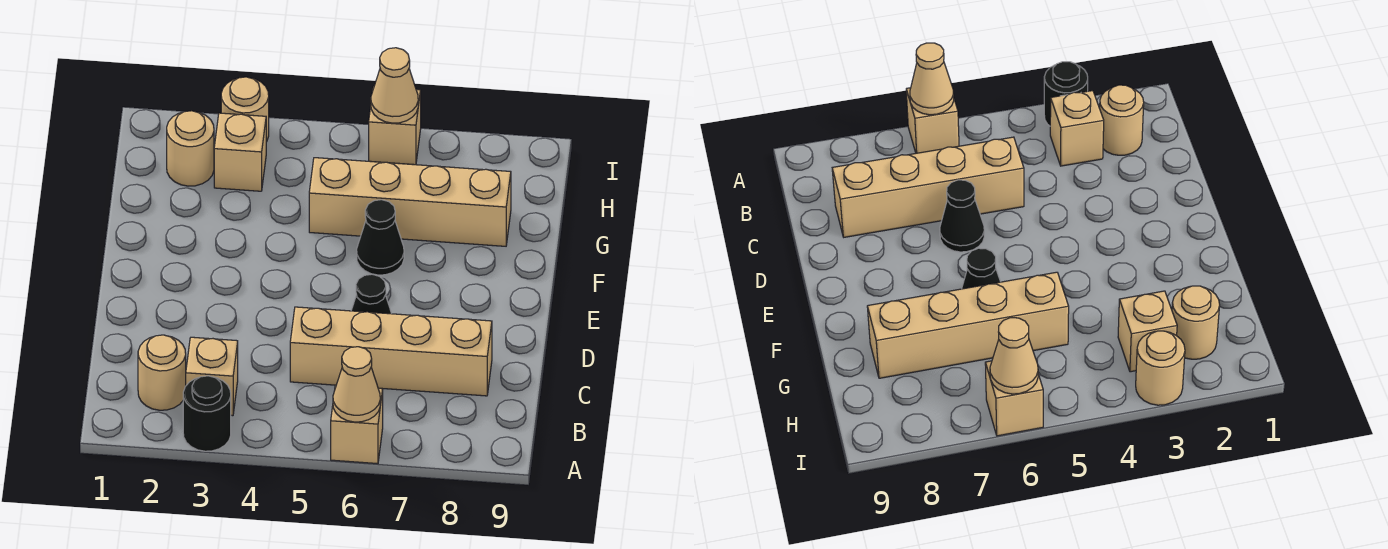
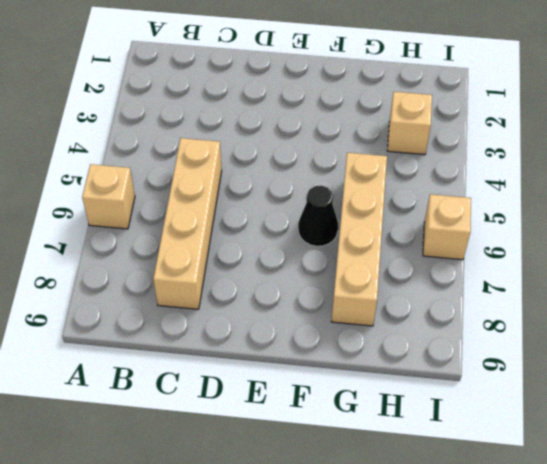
none -> black 1x1 round brick [183,376,231,451]
none -> tan 1x1 round brick [138,335,186,410]
none -> tan 1x1 brick [186,337,238,416]

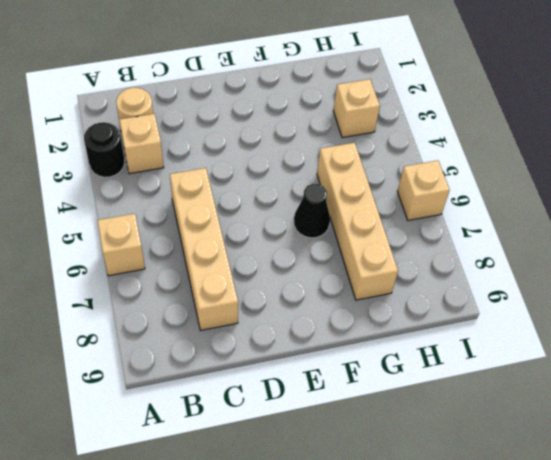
none -> black 1x1 cone [351,274,391,314]
none -> tan 1x1 round brick [167,111,214,186]
none -> tan 1x1 round brick [221,77,269,142]

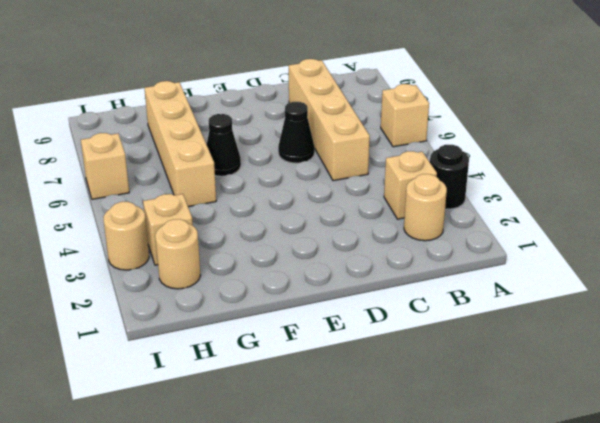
none -> tan 1x1 cone [333,347,380,422]
none -> tan 1x1 cone [371,48,418,123]

